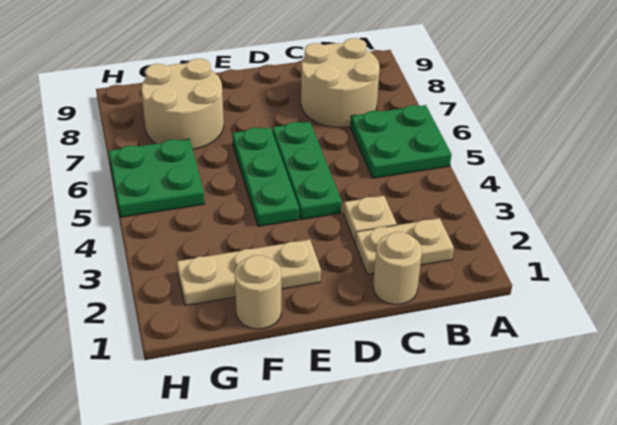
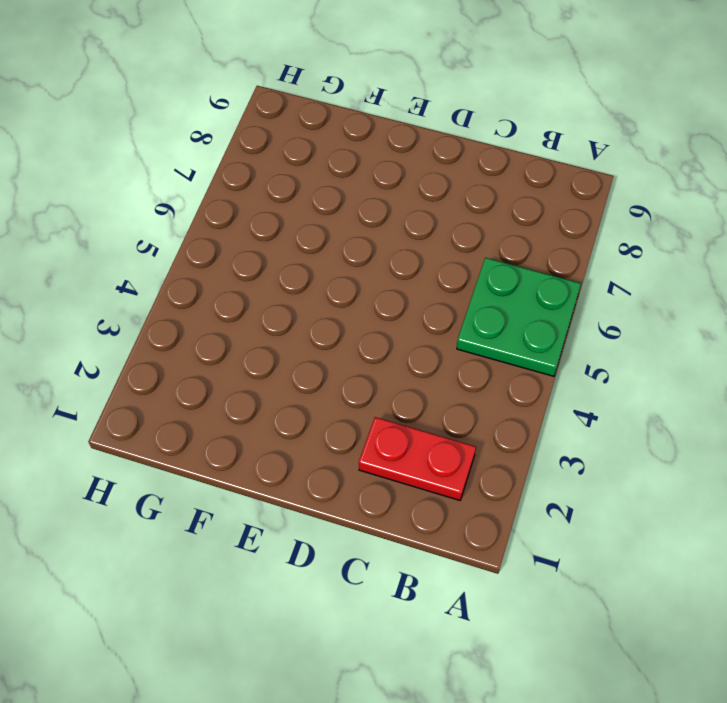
red 1x2 plate [359,417,476,500] -> tan 1x2 plate [355,218,454,274]
none -> tan 2x2 round brick [301,38,380,127]
none -> tan 1x1 round brick [373,232,422,304]

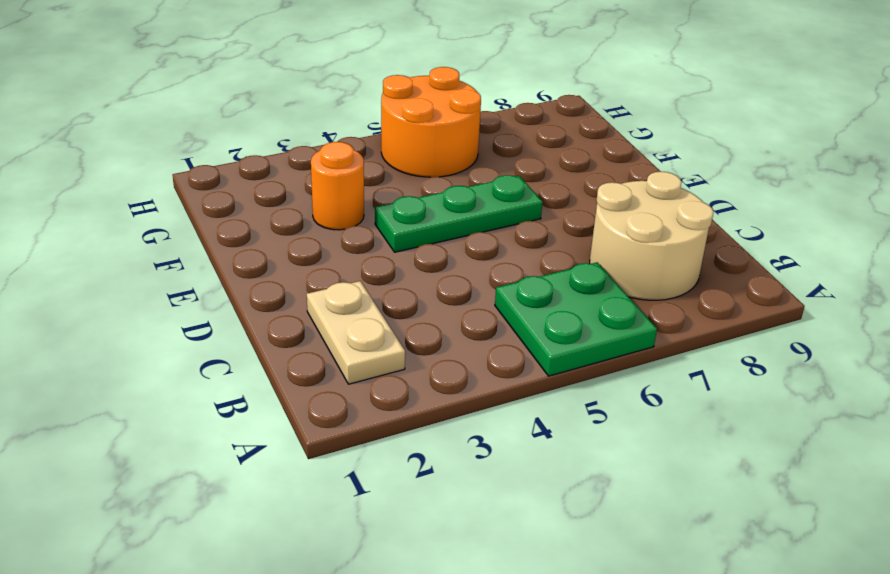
orange 1x1 round brick [311,142,364,230] -> none
orange 2x2 round brick [381,67,481,177] -> green 2x2 plate [109,139,205,217]
none -> tan 1x1 round brick [373,232,422,304]
none -> tan 1x1 plate [344,196,396,242]

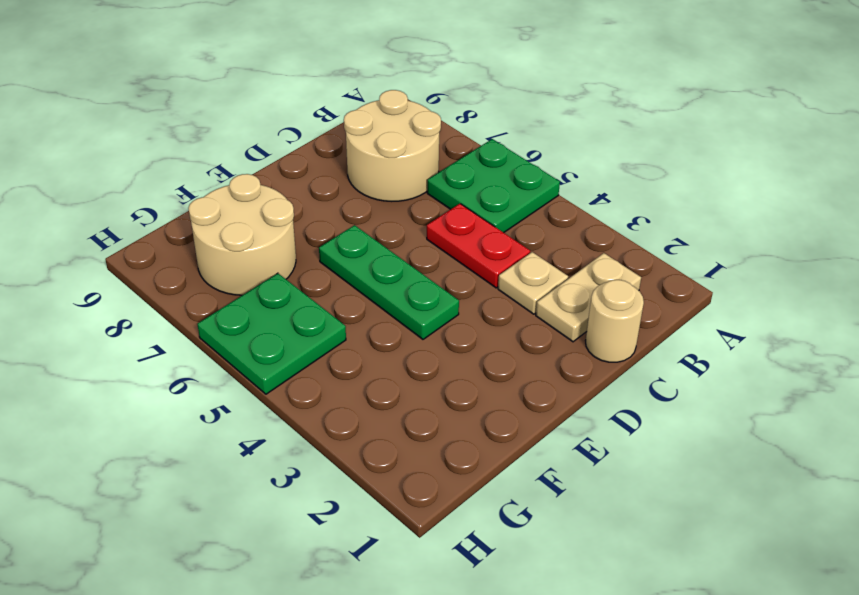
red 1x2 plate [427,204,530,288] -> none
none -> green 1x3 plate [272,122,342,220]
none -> tan 1x3 plate [177,239,321,306]

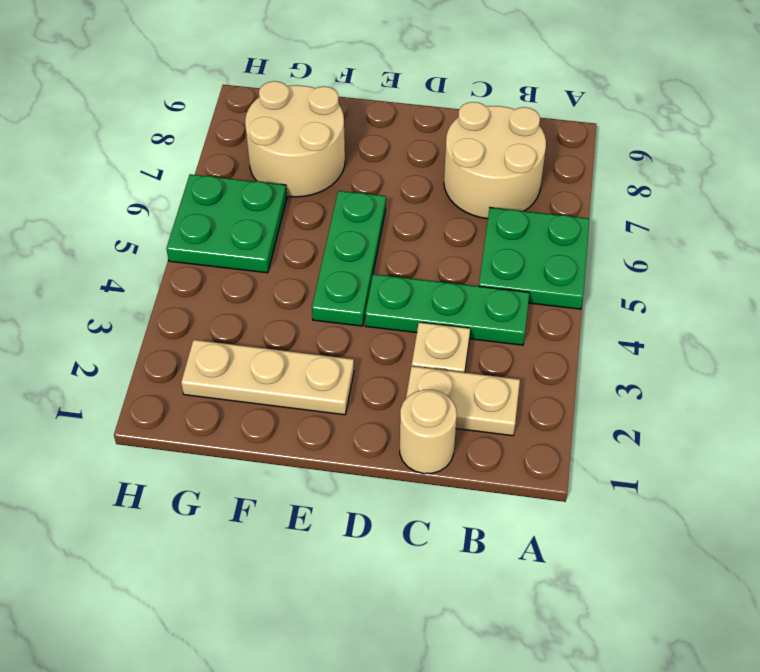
green 1x3 plate [365,274,529,345] -> green 1x3 plate turned to [272,122,342,220]
none -> tan 1x1 round brick [235,255,281,329]

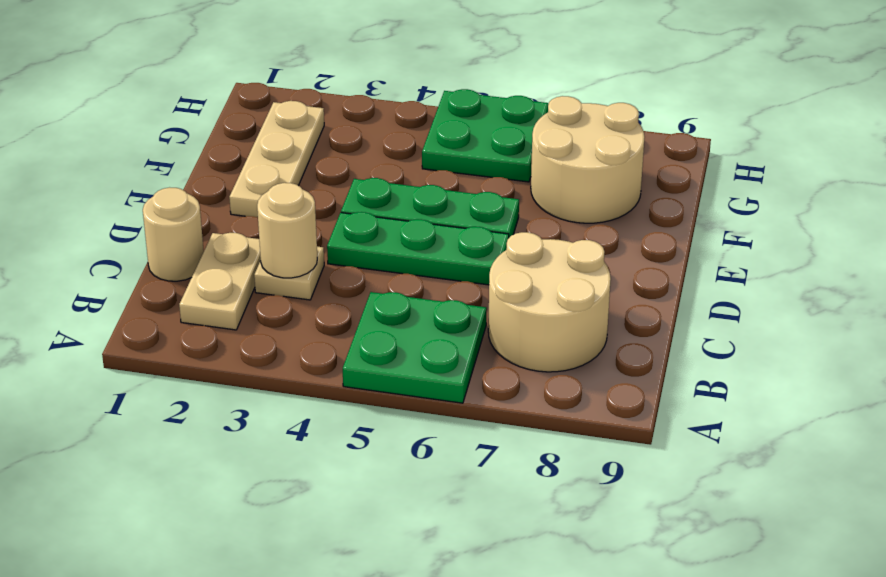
tan 1x1 round brick [257,183,317,278] -> tan 1x1 round brick moved to [235,255,281,329]

